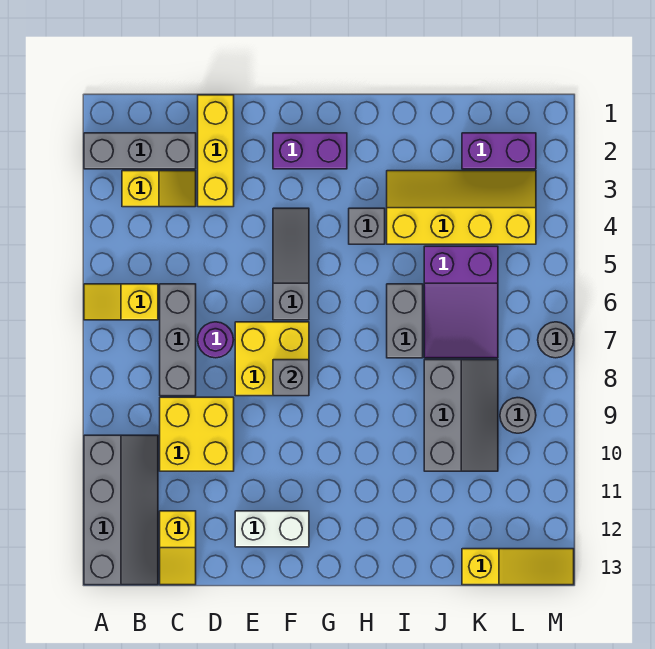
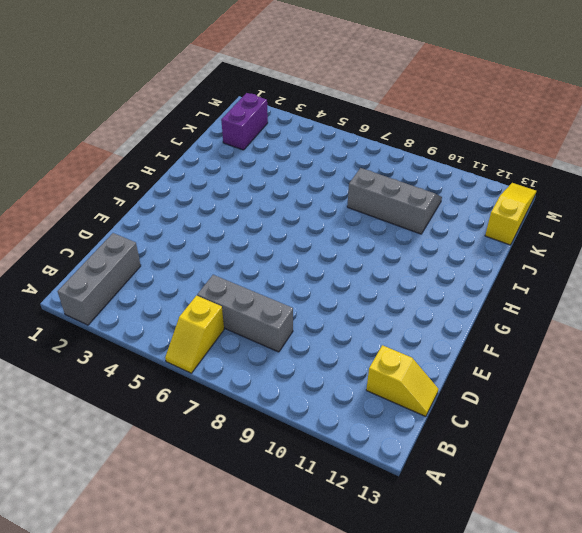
none -> grey 2x4 slope [84,435,158,585]
none -> yellow 1x2 slope [122,171,196,207]
none -> yellow 2x2 brick [160,397,234,471]

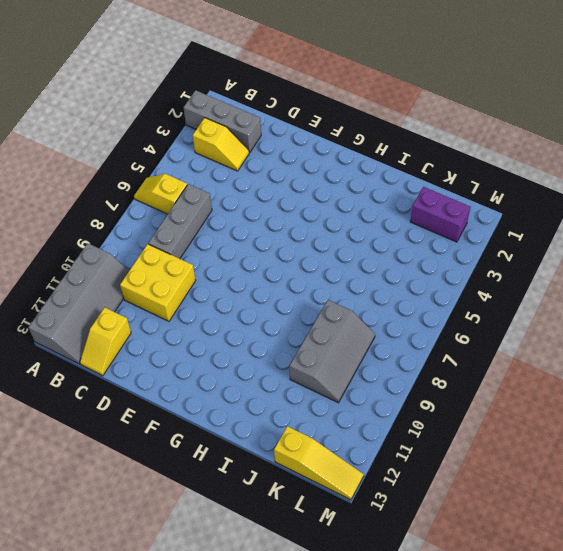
none -> yellow 1x3 brick [198,95,234,207]
none -> purple 1x1 round brick [198,322,233,358]
none -> yellow 2x2 brick [235,322,309,396]

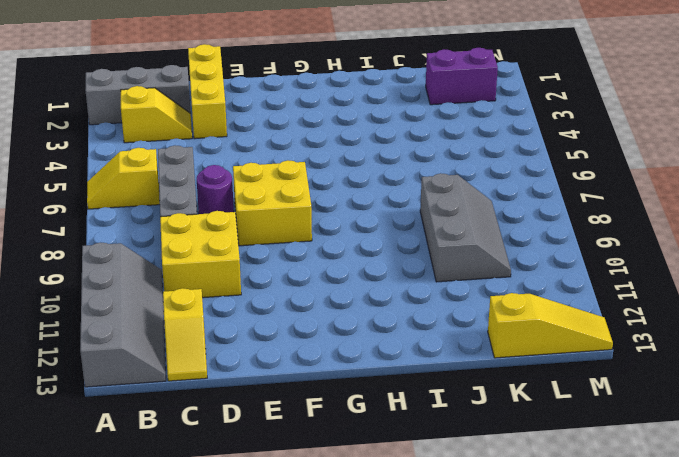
none -> white 1x2 brick [235,511,309,547]
none -> purple 1x2 brick [273,133,347,169]
none -> grey 1x3 slope [273,208,309,320]

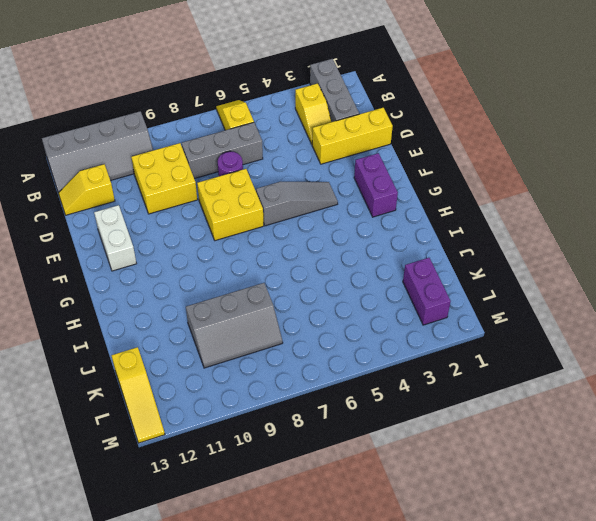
none -> grey 1x1 brick [349,208,385,244]
none -> yellow 2x4 slope [387,171,536,244]
none -> grey 1x2 brick [387,284,423,358]

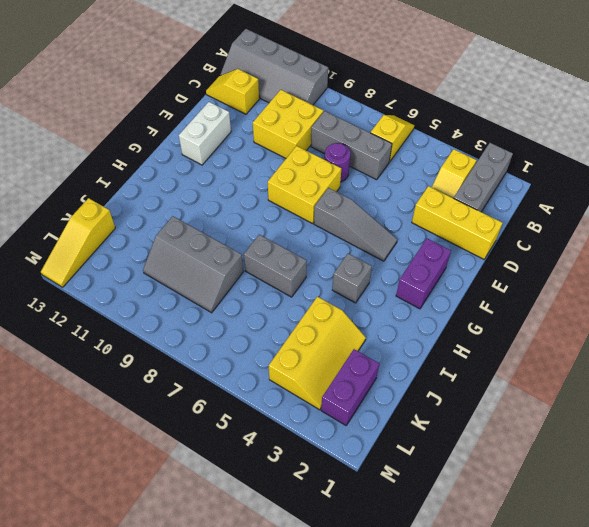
yellow 2x3 slope [269,297,366,410] -> yellow 2x4 slope [387,171,536,244]
none -> purple 2x3 slope [424,246,498,358]
none -> grey 1x1 round brick [500,398,536,433]
none -> grey 1x1 round brick [538,322,574,358]

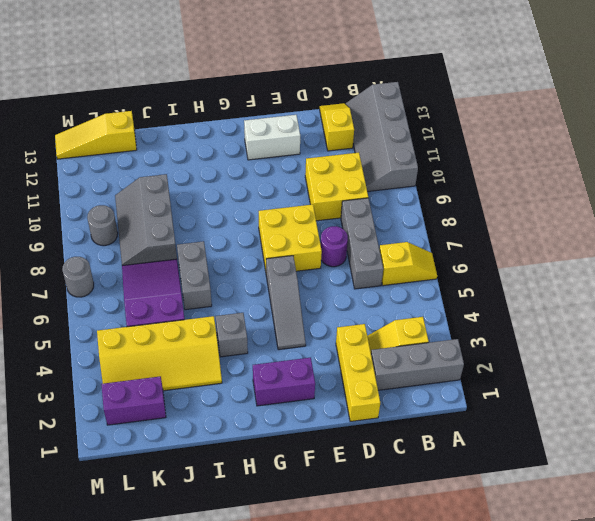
none -> grey 1x1 brick [273,360,309,396]

